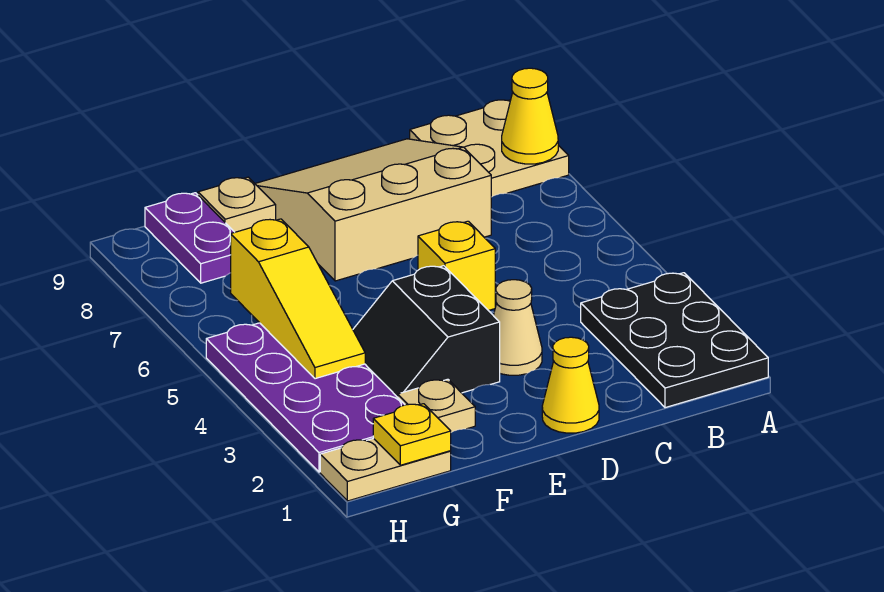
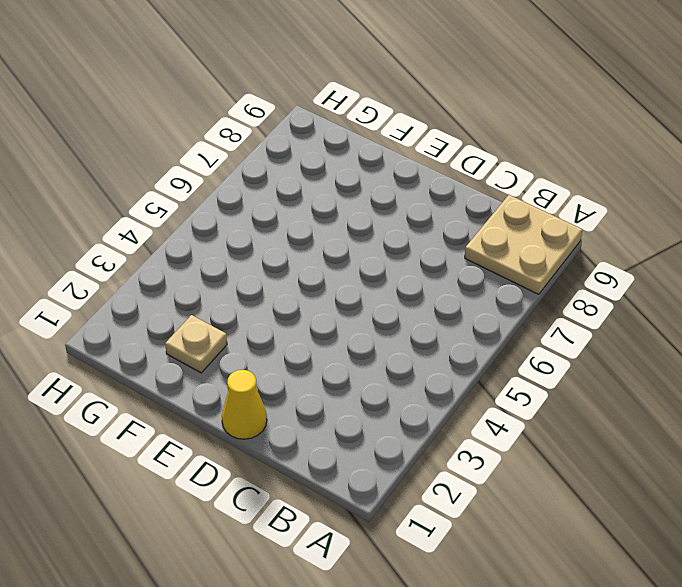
none -> black 2x3 plate [581,273,768,408]
none -> tan 3x3 slope [255,139,491,281]
none -> tan 1x1 cone [493,280,542,375]

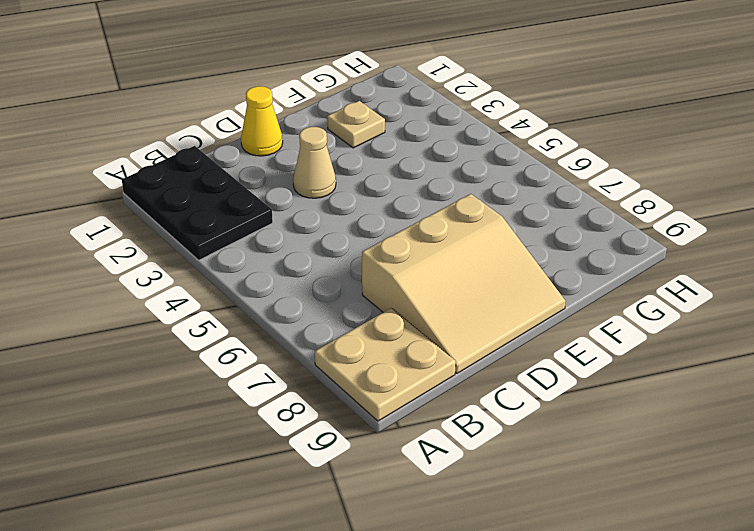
none -> yellow 1x1 brick [418,221,495,311]
none -> black 2x2 slope [353,266,500,397]
none -> tan 1x1 plate [198,177,276,232]

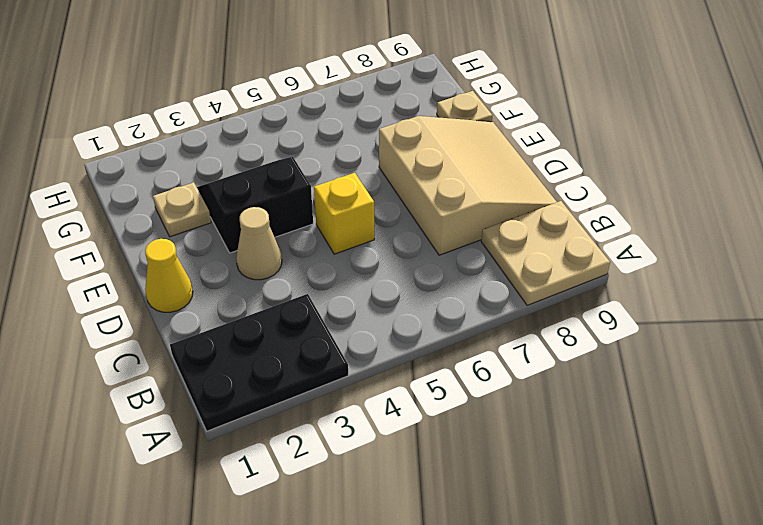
none -> tan 1x2 plate [320,438,451,501]
none -> purple 2x4 plate [206,323,405,472]
none -> purple 1x2 plate [145,193,235,283]

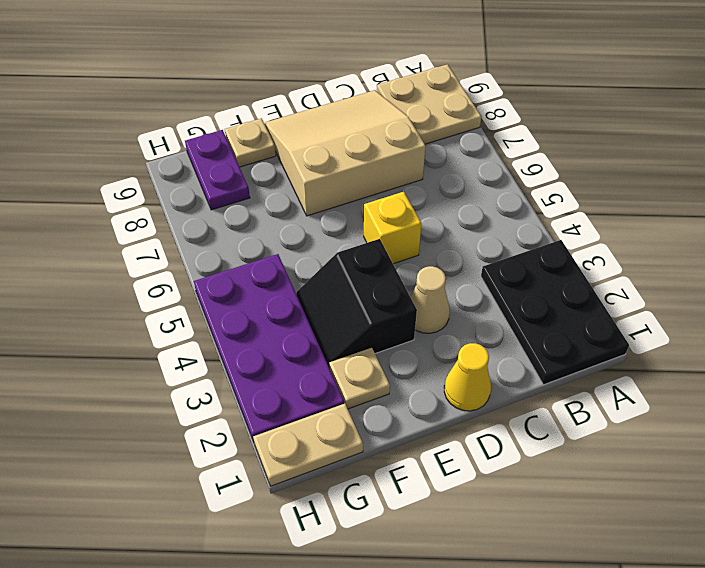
none -> yellow 1x1 cone [502,68,558,164]
none -> yellow 1x1 plate [373,404,451,465]
none -> yellow 1x3 slope [231,219,365,379]

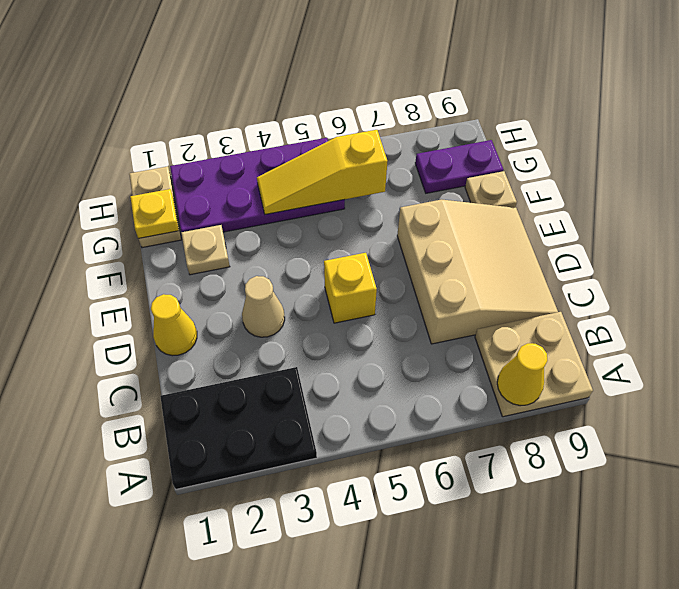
none -> black 2x2 slope [353,266,500,397]

